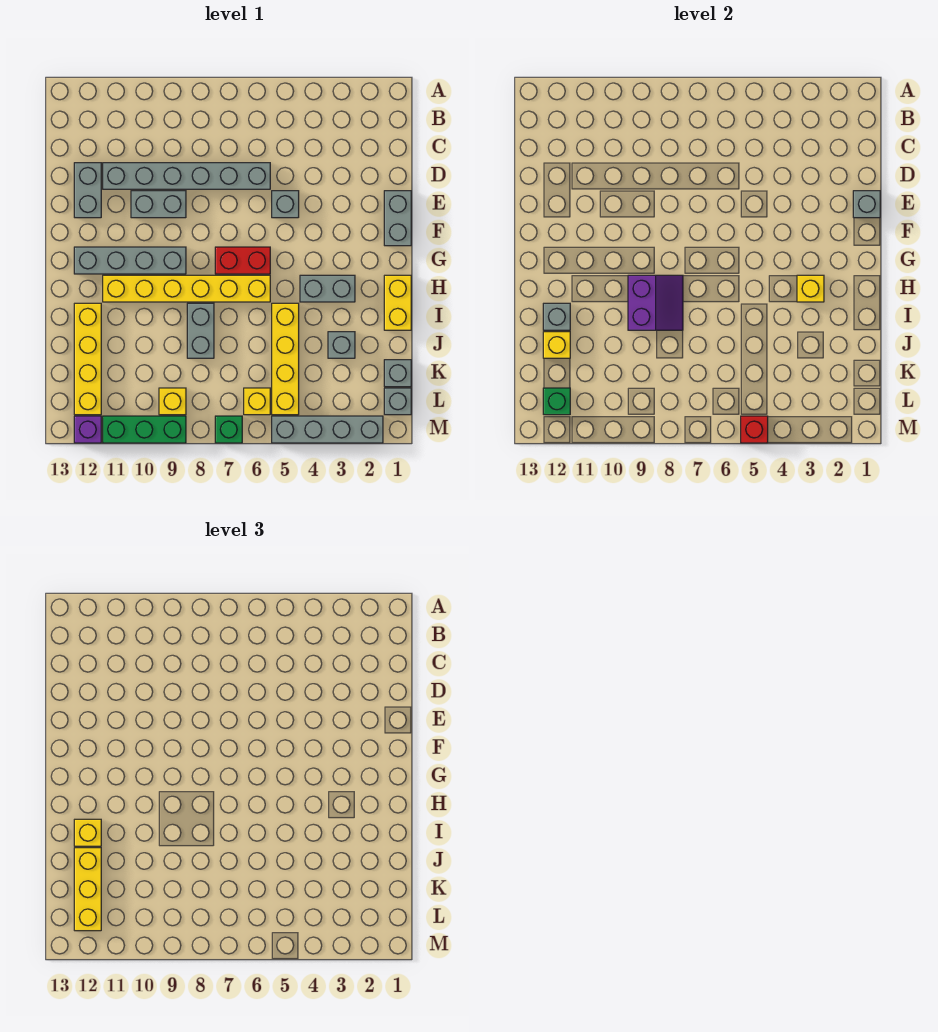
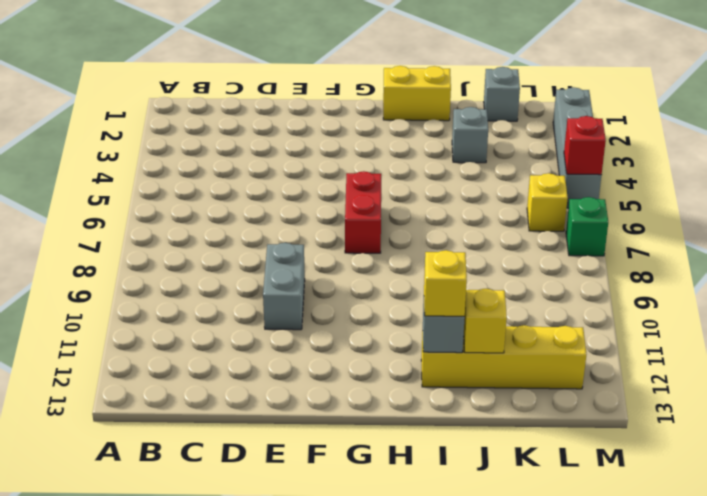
none -> grey 1x6 brick [103,163,270,189]
none -> grey 1x2 brick [74,163,101,218]
none -> grey 1x2 brick [384,191,411,246]
none -> grey 1x1 brick [272,191,299,218]

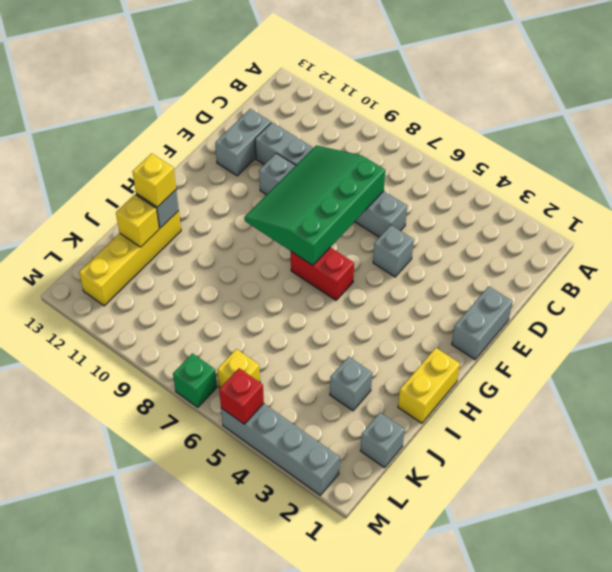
green 3x4 slope [244,145,385,265] -> none
none -> grey 1x4 brick [74,247,186,274]
none -> grey 1x2 brick [300,275,355,302]
none -> yellow 1x6 brick [103,275,270,302]
none -> yellow 1x4 brick [272,303,299,415]

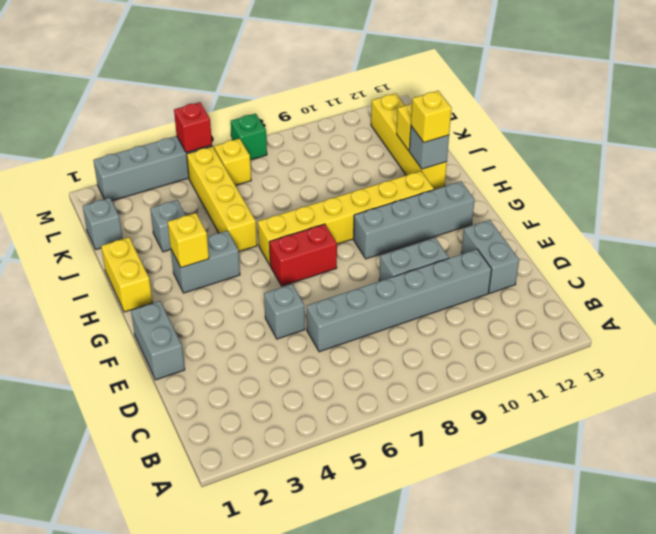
none -> grey 1x2 brick [187,303,214,358]
none -> grey 1x1 brick [384,388,411,415]
none -> yellow 1x1 brick [159,388,186,415]
none -> green 1x3 brick [103,416,186,443]

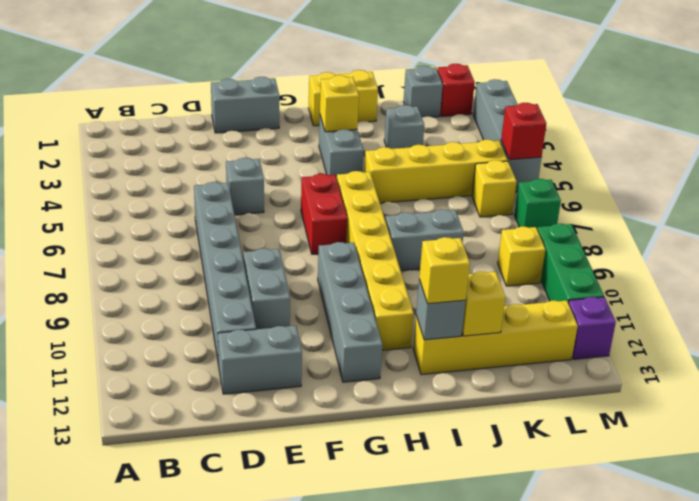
red 1x1 brick [437,64,475,116] -> grey 1x1 brick [384,388,411,415]
none -> grey 1x1 brick [853,191,880,218]
none -> purple 2x2 slope [628,275,683,330]
none -> green 1x1 brick [543,388,570,415]
none -> yellow 1x3 brick [74,848,101,931]

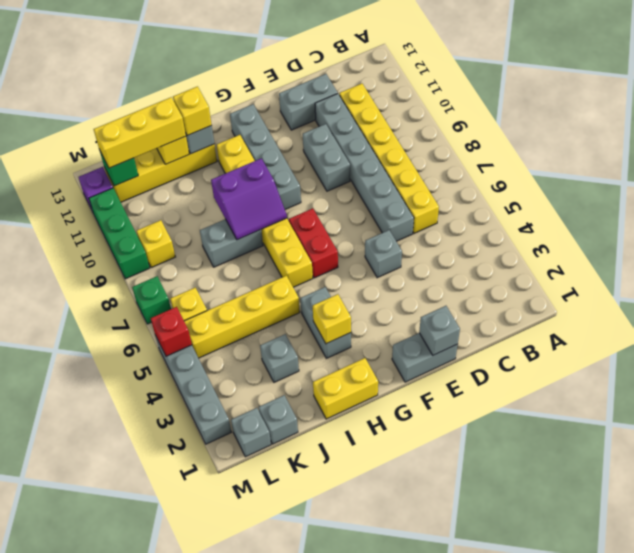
yellow 1x6 brick [339,84,439,233] -> none

